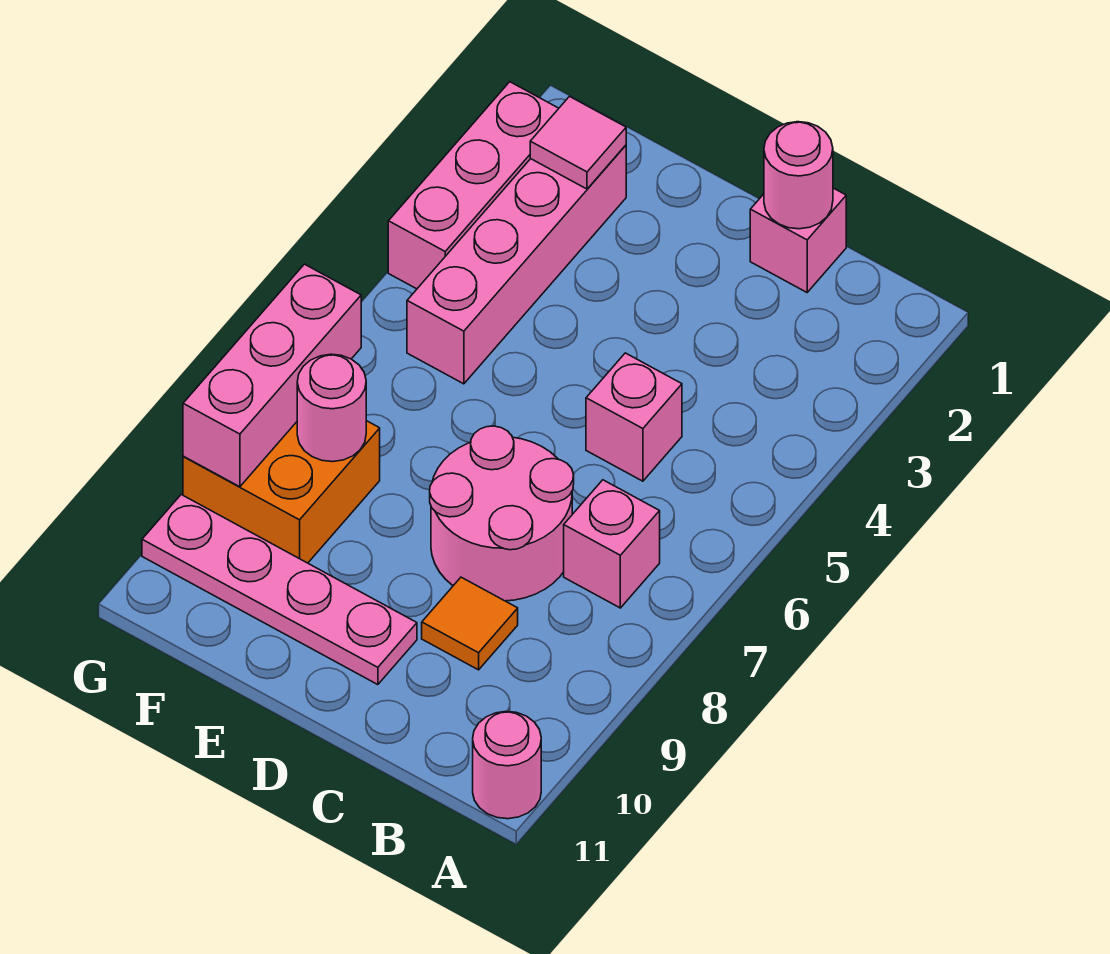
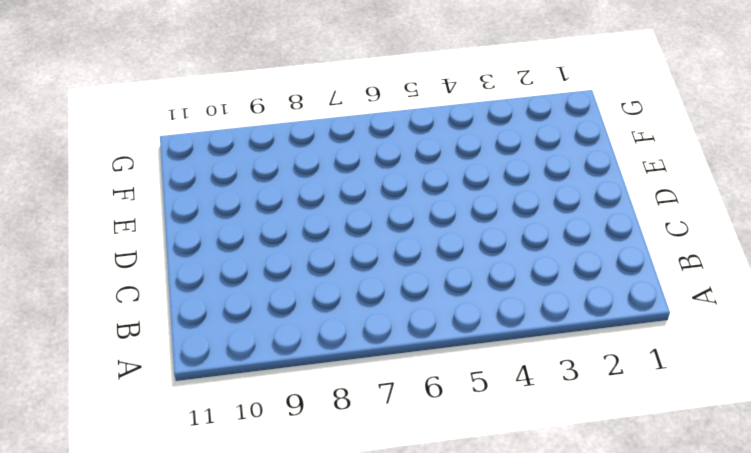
none -> pink 1x1 round brick [473,711,541,819]
none -> pink 1x1 brick [564,480,660,608]
none -> pink 1x1 brick [750,188,846,292]

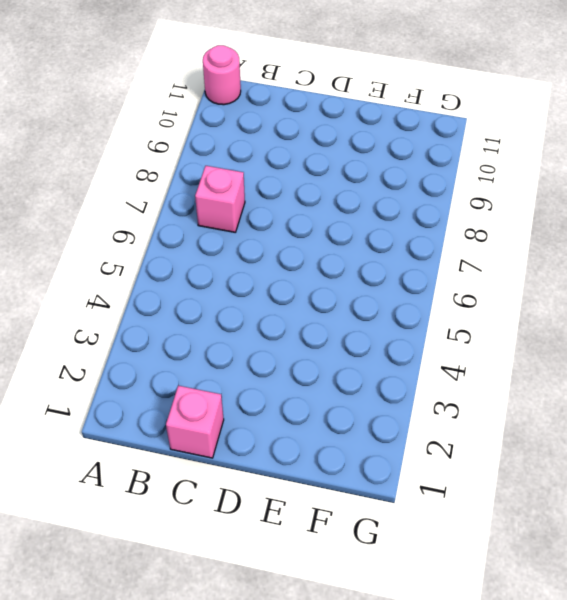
none -> pink 1x1 brick [586,353,682,481]
none -> pink 2x2 round brick [430,426,574,601]
none -> orange 1x1 tile [422,577,518,670]

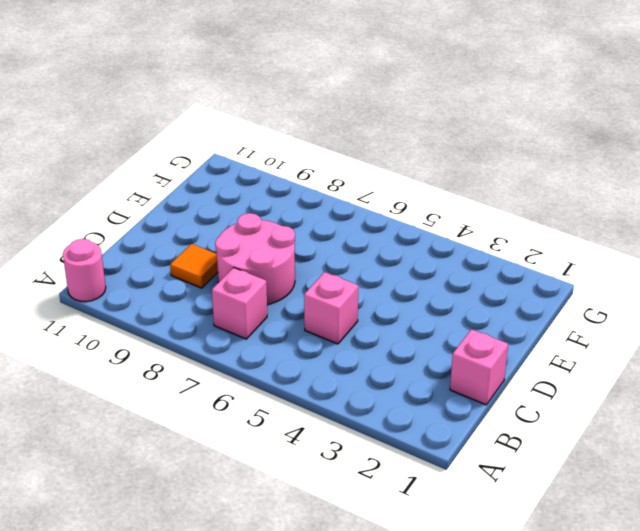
none -> pink 1x4 plate [142,495,417,685]
none -> pink 1x4 brick [407,145,626,384]
none -> orange 2x2 brick [183,421,380,563]

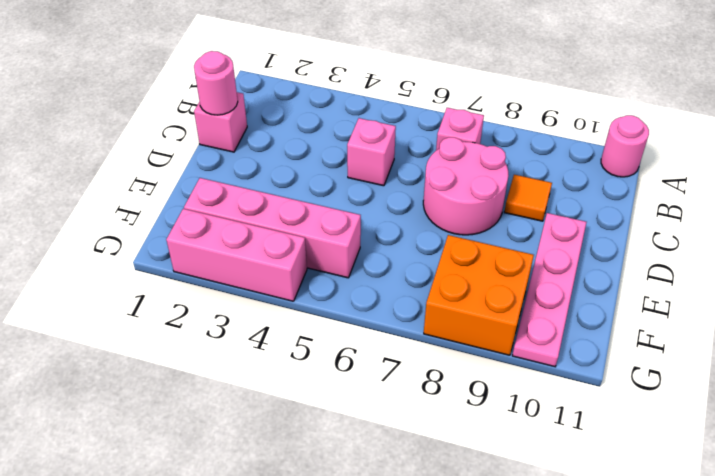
none -> pink 1x1 tile [530,97,626,189]
none -> pink 1x1 round brick [297,354,366,462]
none -> pink 1x3 brick [183,264,361,487]

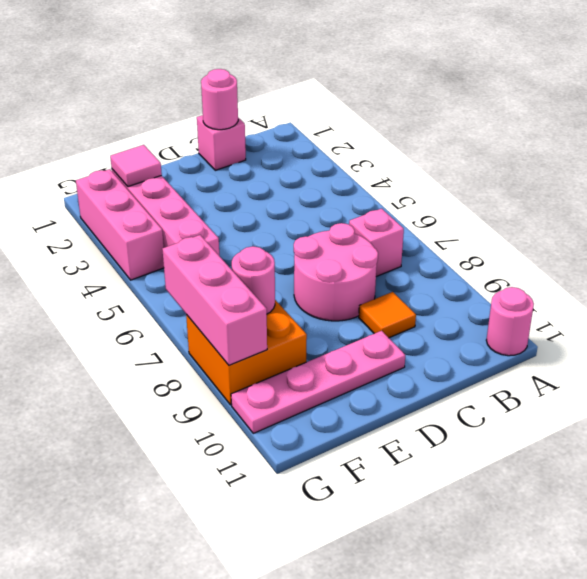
none -> pink 1x1 brick [586,353,682,481]

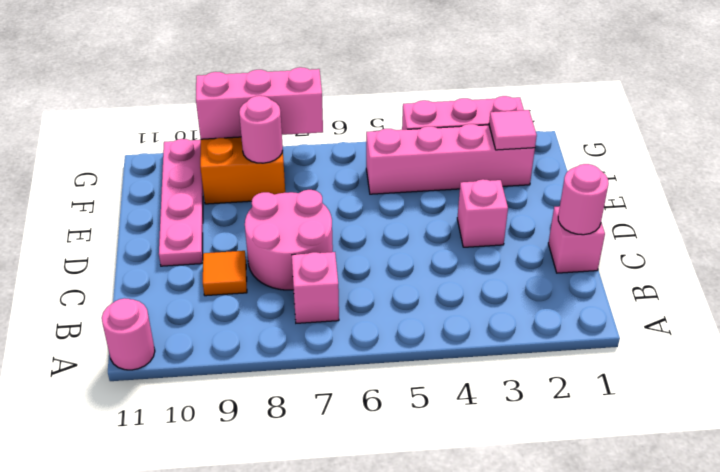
pink 1x1 brick [457,179,508,247] -> pink 1x1 brick moved to [586,353,682,481]

